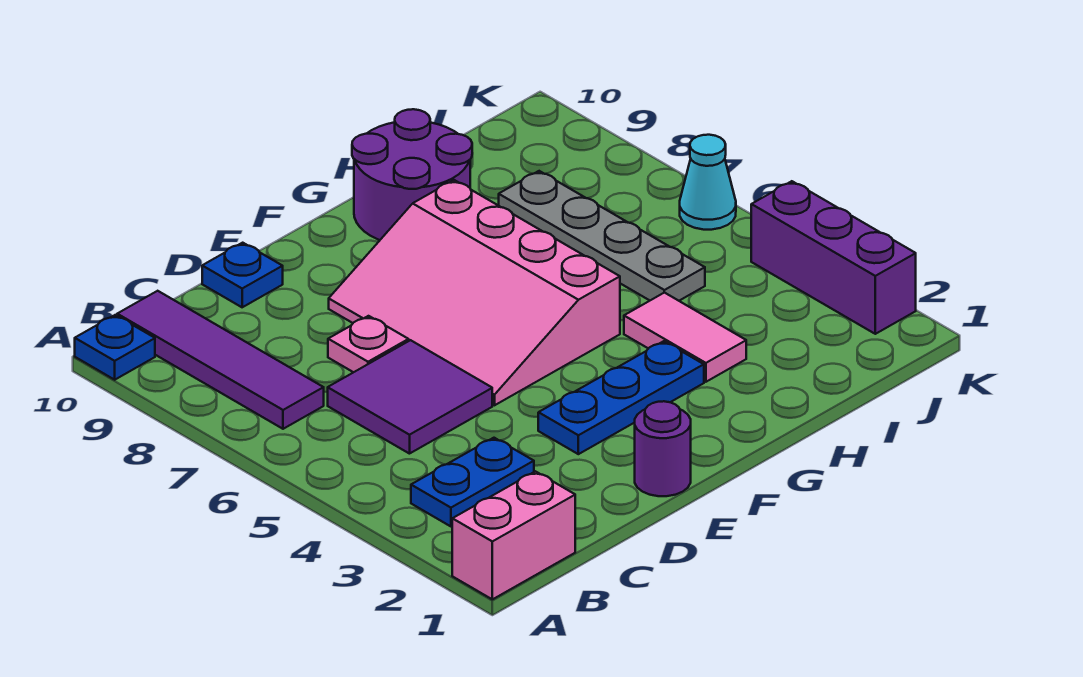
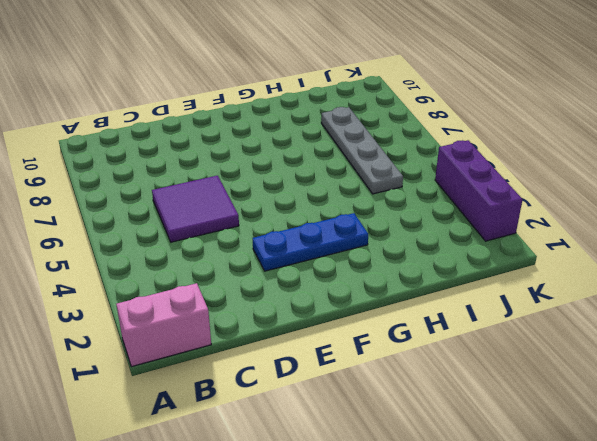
none -> blue 1x1 plate [75,315,155,380]
none -> blue 1x2 plate [411,438,534,526]
none -> purple 1x4 tile [117,291,324,429]

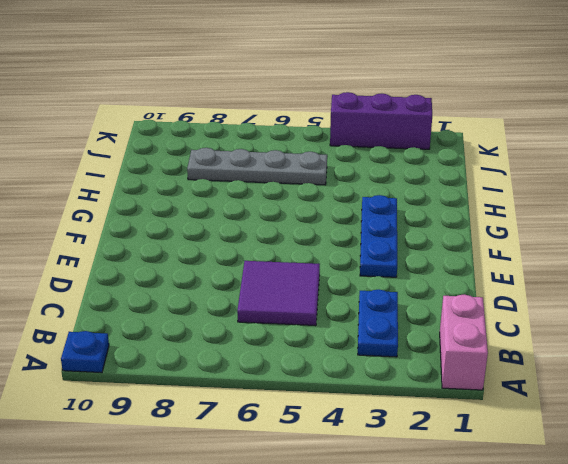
none -> purple 1x4 tile [117,291,324,429]
none -> pink 1x1 plate [328,316,409,372]
none -> blue 1x1 plate [202,243,283,307]

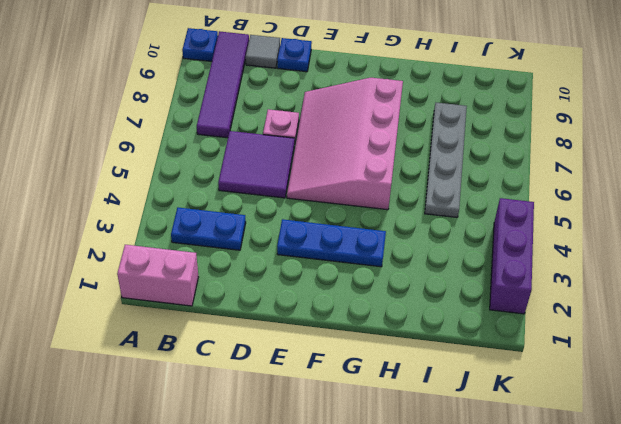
grey 1x1 tile [246,35,280,68] -> none
none -> purple 1x1 round brick [635,401,691,496]
none -> purple 2x2 round brick [352,109,472,240]
none -> pink 1x2 tile [624,293,746,382]

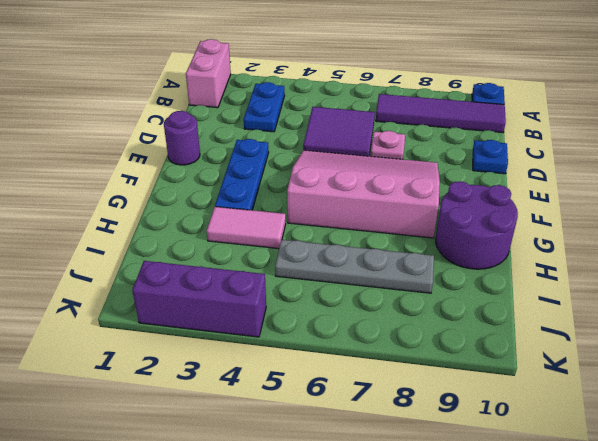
none -> cyan 1x1 cone [680,135,736,230]

